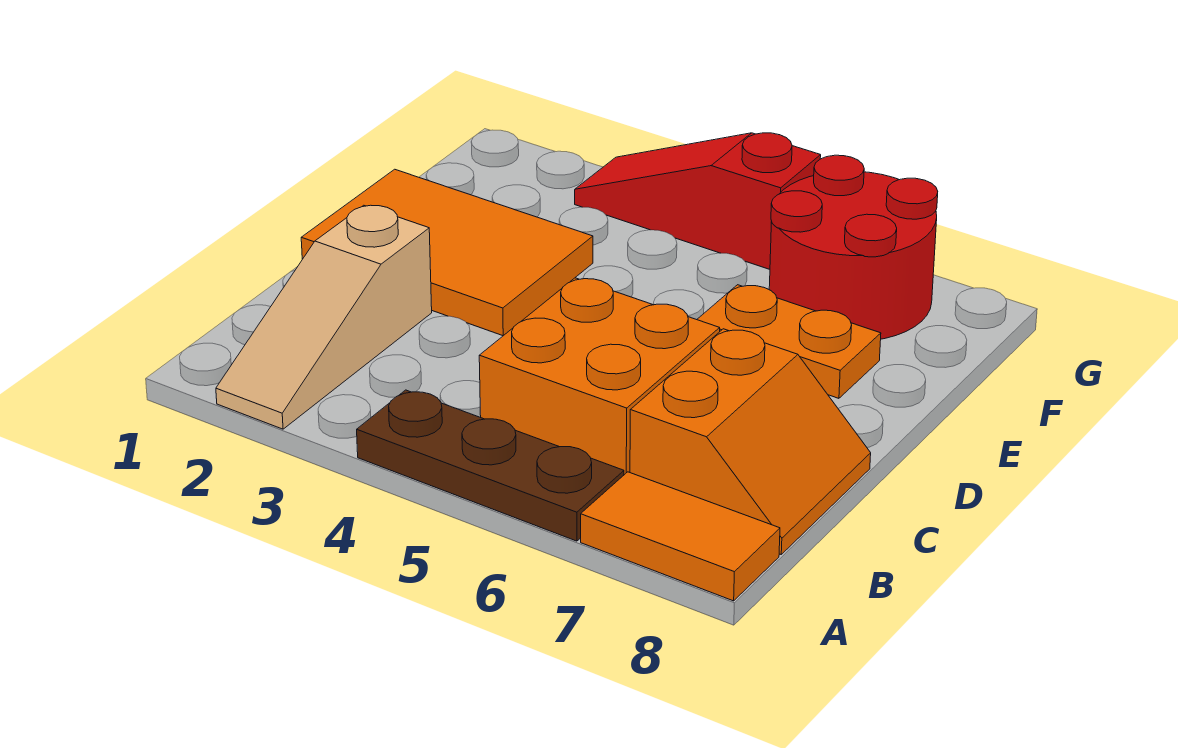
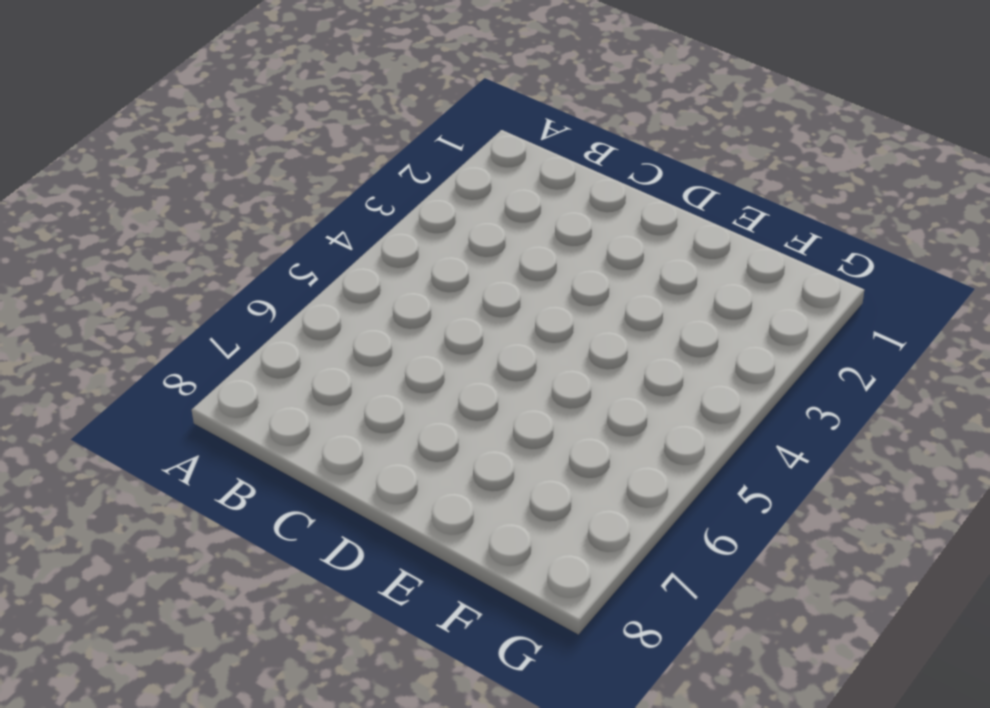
none -> tan 1x3 slope [216,205,432,429]
none -> brown 1x3 plate [357,390,624,541]

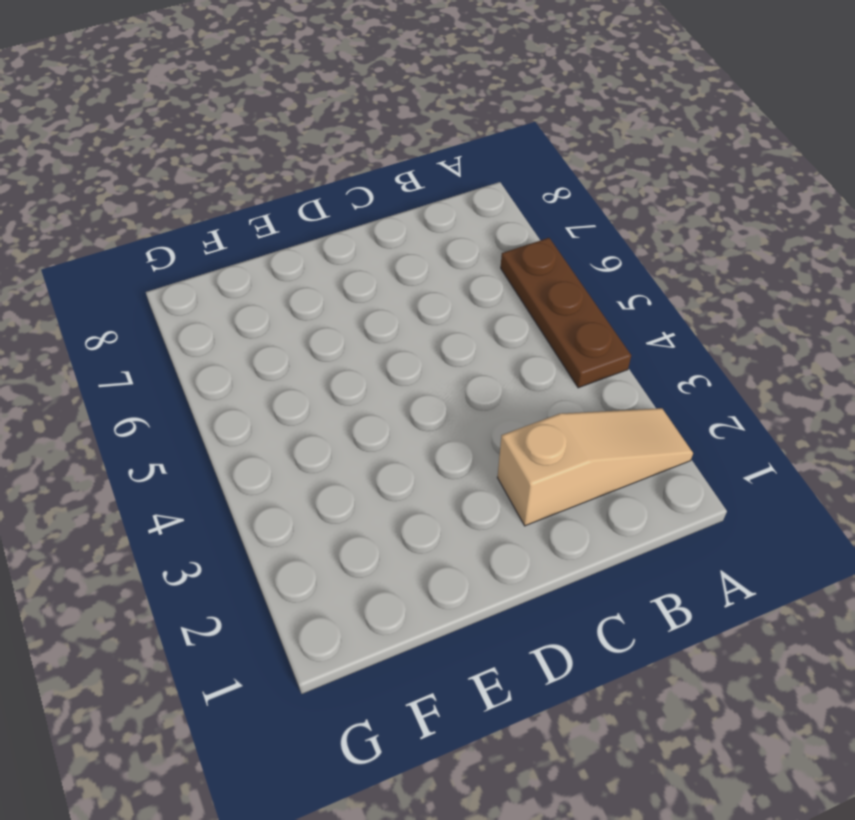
none -> orange 1x2 tile [581,472,780,601]
none -> orange 2x2 brick [479,278,720,475]

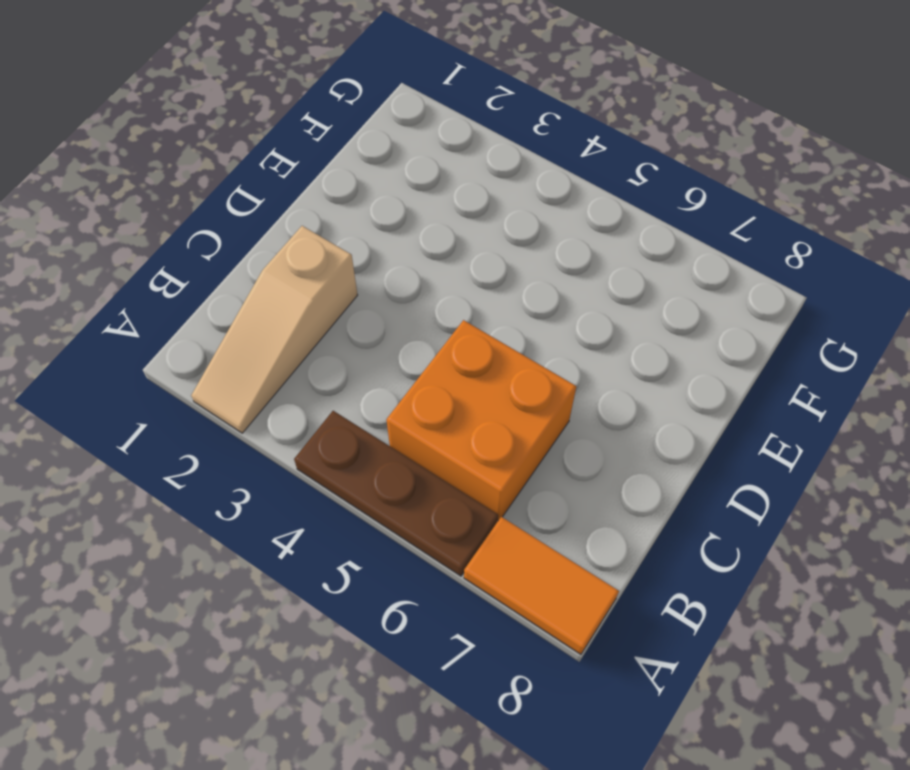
none -> orange 2x2 slope [630,329,871,554]
none -> orange 2x3 tile [301,169,593,336]

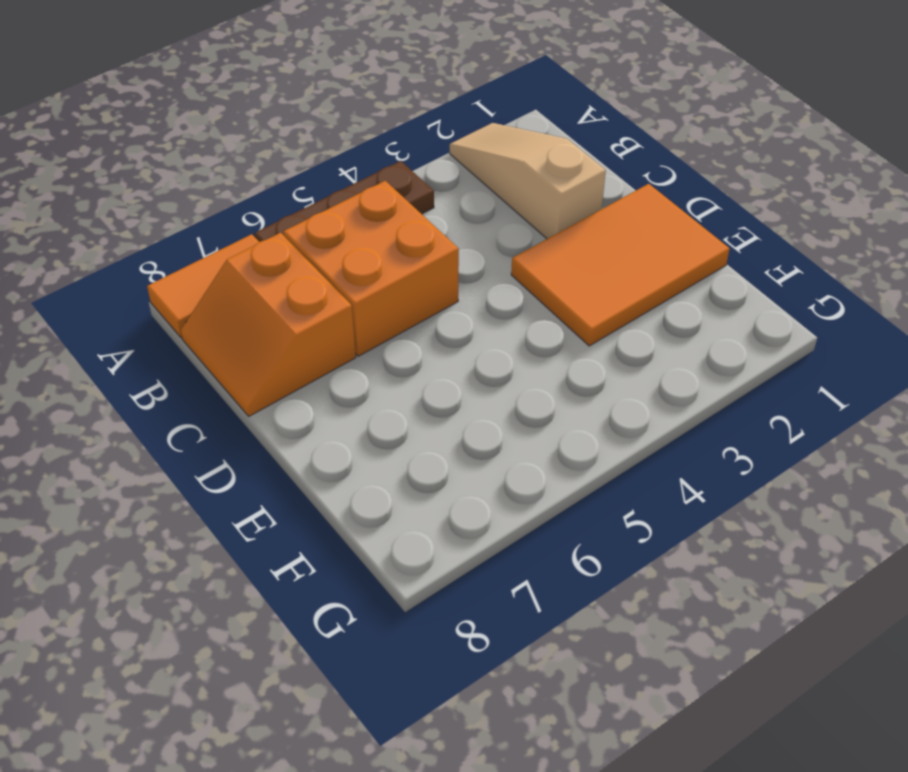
none -> orange 1x2 plate [697,285,881,398]
none -> red 2x2 round brick [769,155,938,339]

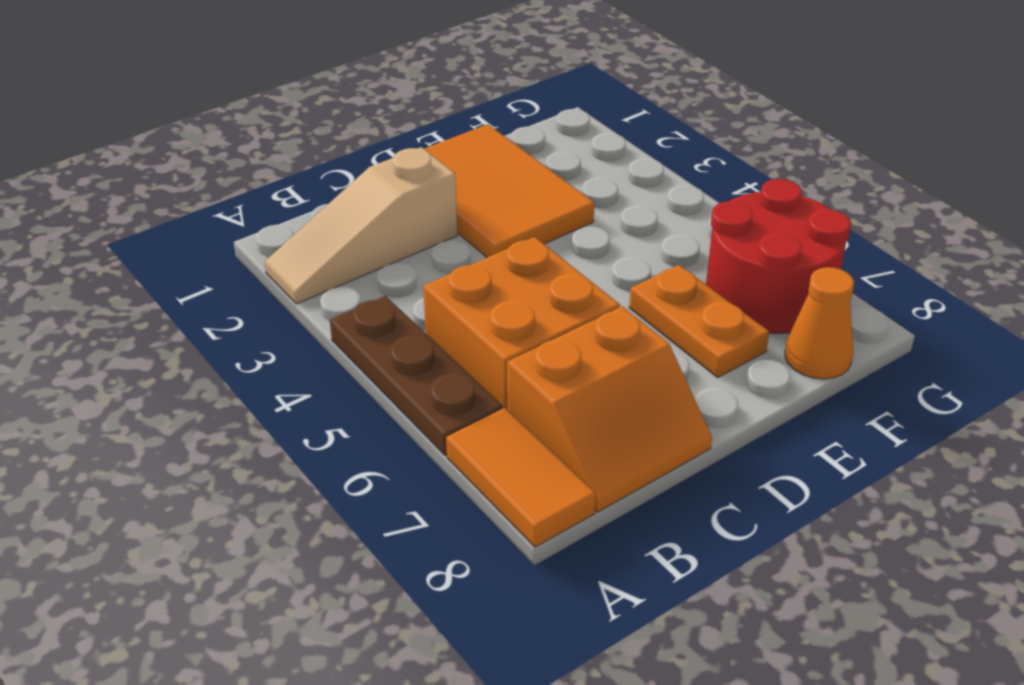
orange 1x1 cone [785,267,854,379] -> none
none -> red 1x3 slope [575,133,821,269]

